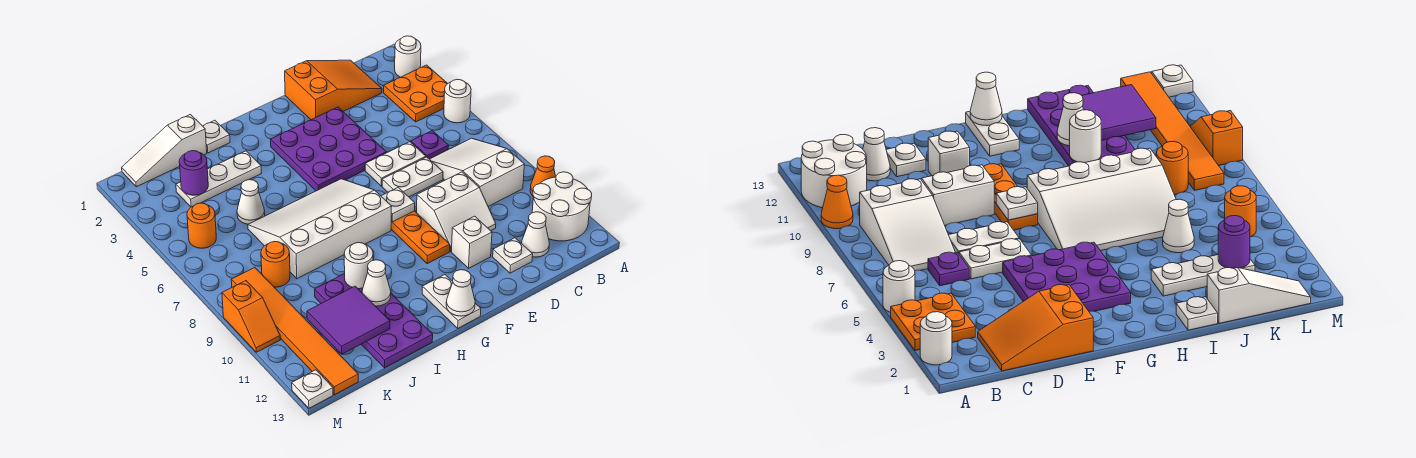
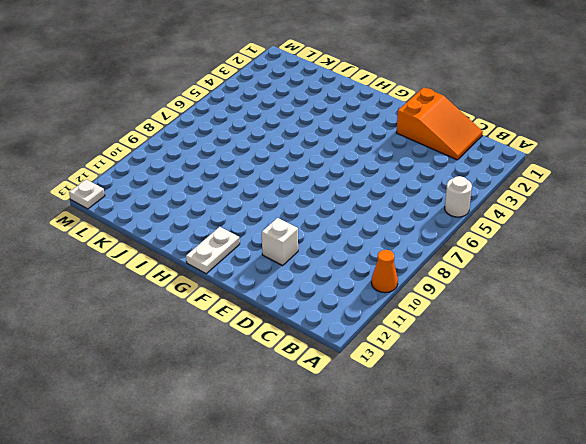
none -> white 1x1 round brick [395,36,421,77]
none -> orange 2x2 plate [384,65,448,122]
none -> white 2x2 round brick [532,172,592,241]
none -> white 2x3 slope [430,138,524,206]

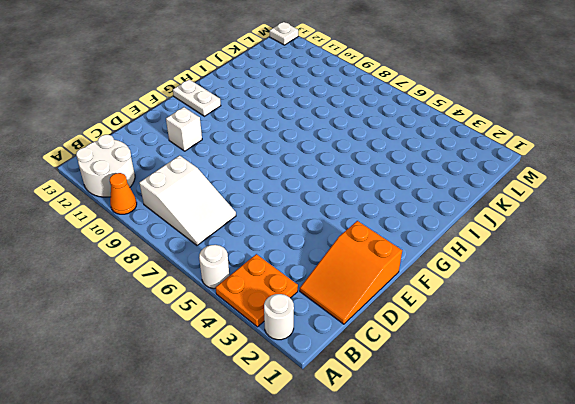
none -> purple 1x1 plate [411,131,449,159]
none -> white 1x1 cone [522,212,549,257]
none -> white 1x2 plate [365,142,426,186]
none -> white 1x2 plate [382,157,443,197]

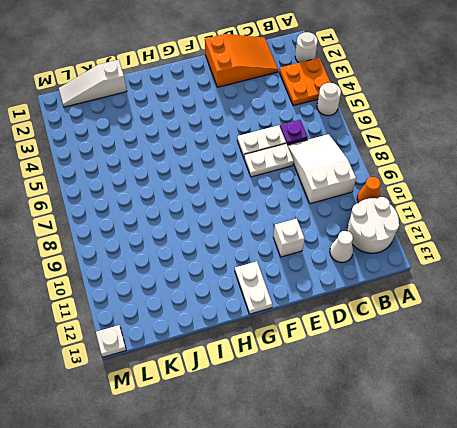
none -> white 2x2 slope [417,172,496,251]
none -> white 1x1 plate [493,238,533,273]
none -> purple 3x3 plate [271,107,386,191]
none -> orange 1x3 plate [391,211,450,264]

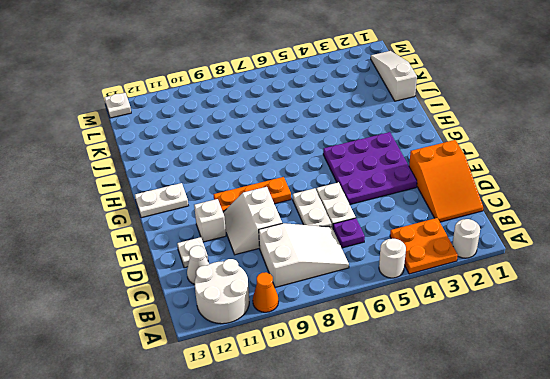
none -> white 3x4 slope [248,179,392,279]
none -> white 1x1 plate [203,120,230,153]
none -> white 1x3 plate [176,151,261,207]
none -> purple 2x4 plate [315,274,433,368]

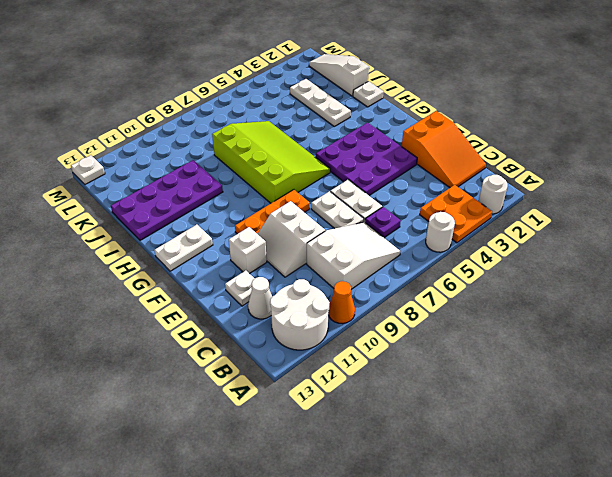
lime 3x4 slope [212,121,330,203] -> white 3x4 slope [248,179,392,279]
none -> white 1x1 cone [237,180,265,224]
none -> orange 1x1 round brick [261,242,290,287]
none -> orange 1x1 round brick [187,203,216,248]
none -> orange 1x6 tile [231,268,358,395]

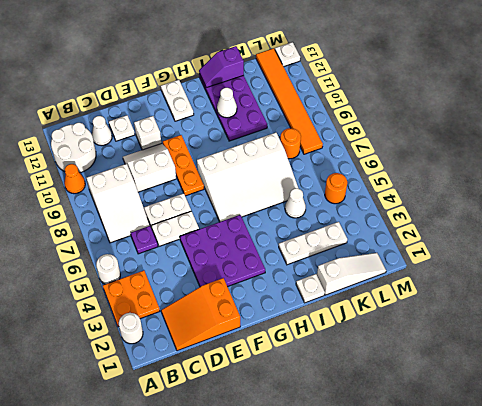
purple 1x2 slope [199,46,244,88] -> none
none -> orange 1x2 slope [222,281,280,352]
none -> white 1x1 plate [381,187,415,222]
none -> white 1x1 cone [446,270,475,316]
none -> white 1x1 round brick [344,243,373,289]

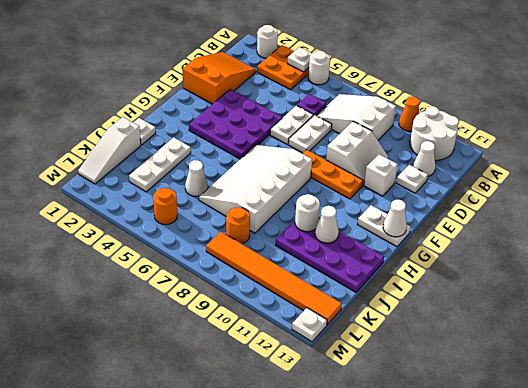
white 1x1 plate [287,47,313,72] -> white 1x1 plate moved to [381,187,415,222]
none -> orange 1x2 slope [222,281,280,352]
none -> purple 2x2 tile [307,286,390,354]
none -> purple 1x1 round brick [179,151,208,195]

